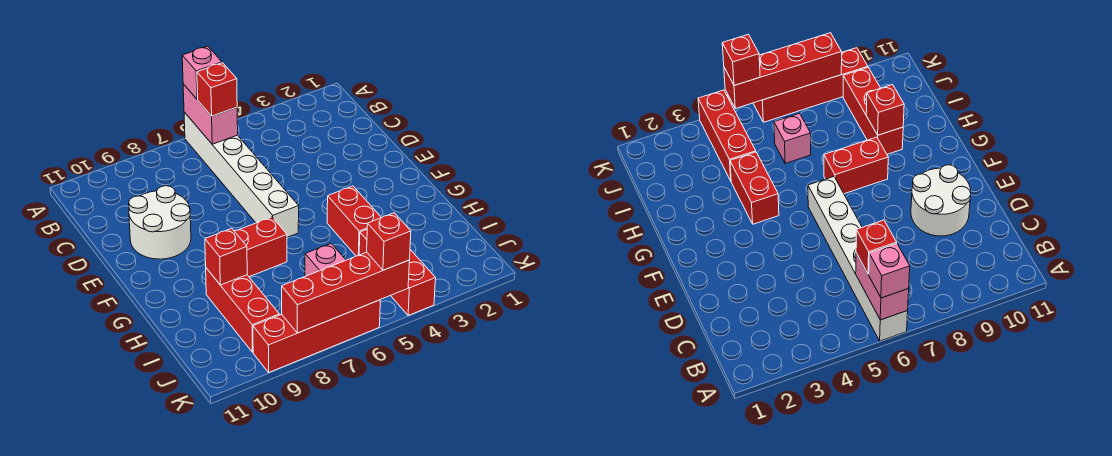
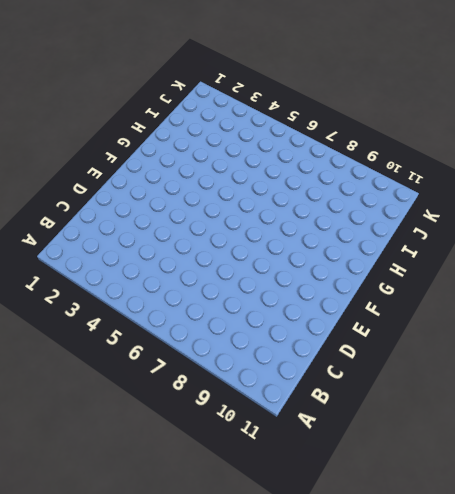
none -> white 1x6 brick [184,112,299,237]
none -> white 2x2 round brick [129,186,191,259]
none -> red 1x2 brick [327,186,382,256]

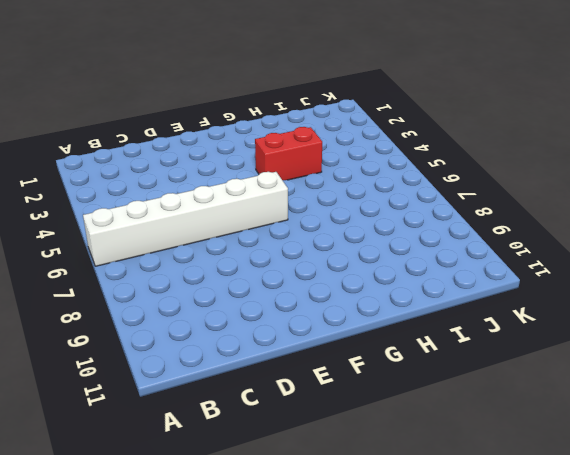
none -> white 2x2 round brick [129,186,191,259]
none -> red 1x2 brick [235,217,287,277]
none -> red 1x3 brick [206,268,279,352]

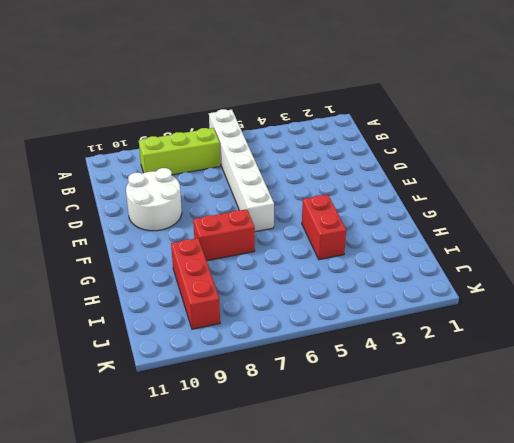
lime 1x3 brick [139,128,220,175] -> none
none -> red 1x3 brick [359,230,436,315]
none -> pink 1x1 brick [305,243,346,276]
none -> red 1x4 brick [253,300,380,372]

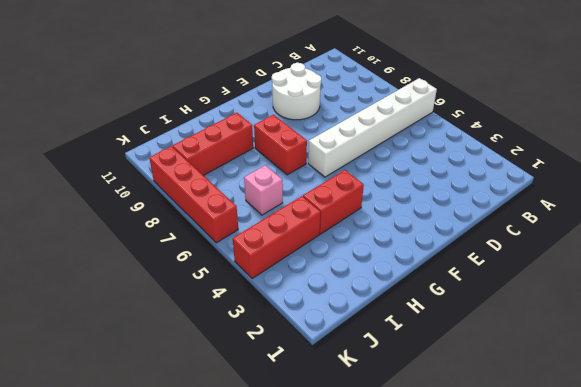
none -> pink 1x2 brick [183,84,238,144]
none -> red 1x1 brick [205,228,247,285]
none -> red 1x4 brick [282,252,410,333]

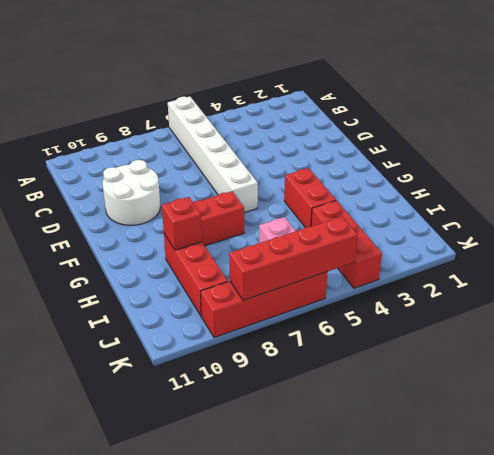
none -> pink 1x2 brick [183,84,238,144]
none -> pink 1x1 brick [182,46,222,99]
none -> red 1x1 brick [197,63,237,116]

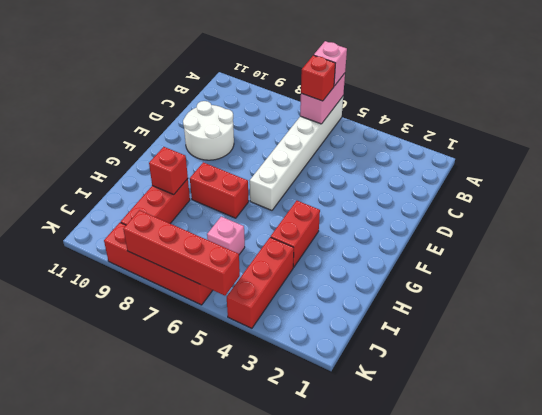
none -> red 1x1 brick [367,213,411,270]

